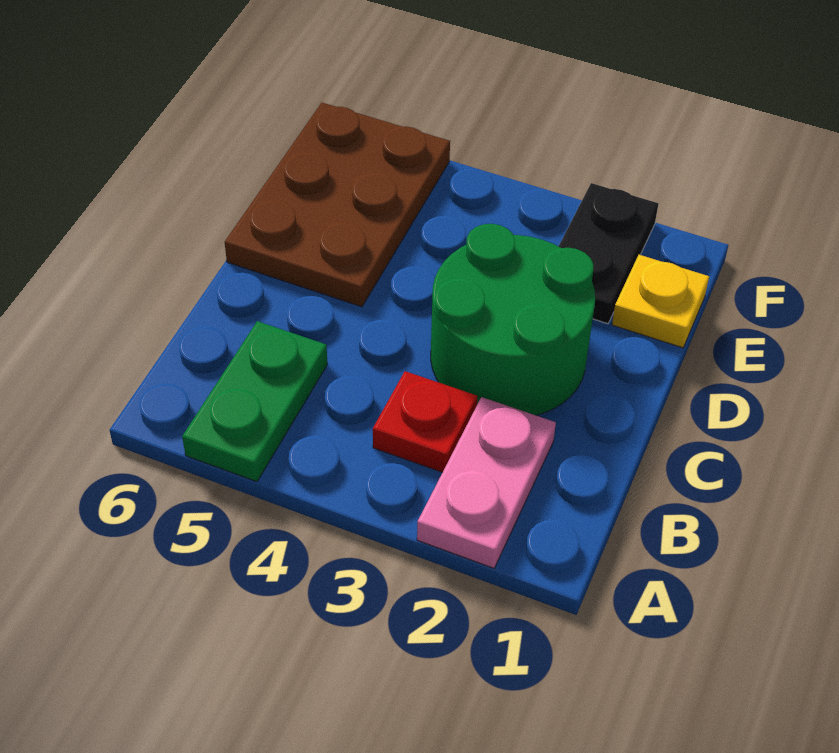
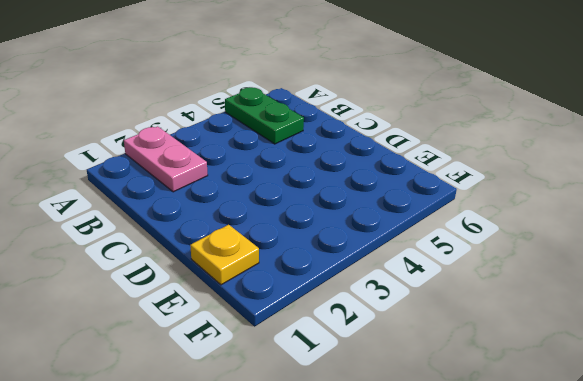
none -> red 1x1 plate [373,371,478,472]
none -> green 2x2 round brick [431,224,595,415]

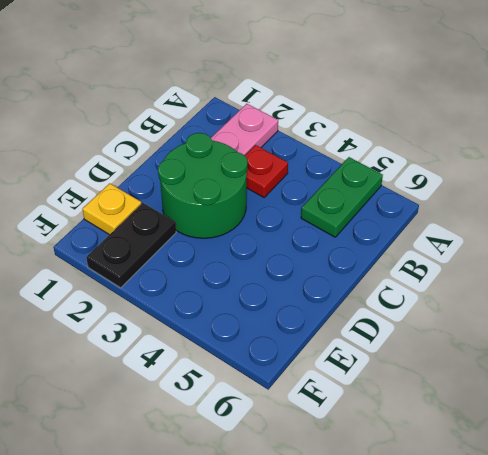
none -> brown 2x3 plate [225,103,450,307]

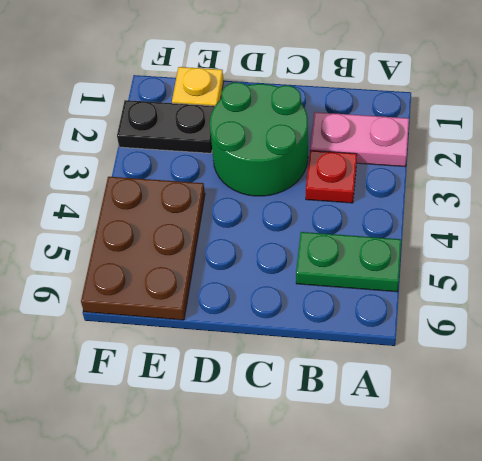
brown 2x3 plate [81,177,205,320] -> brown 2x3 plate turned to [225,103,450,307]

